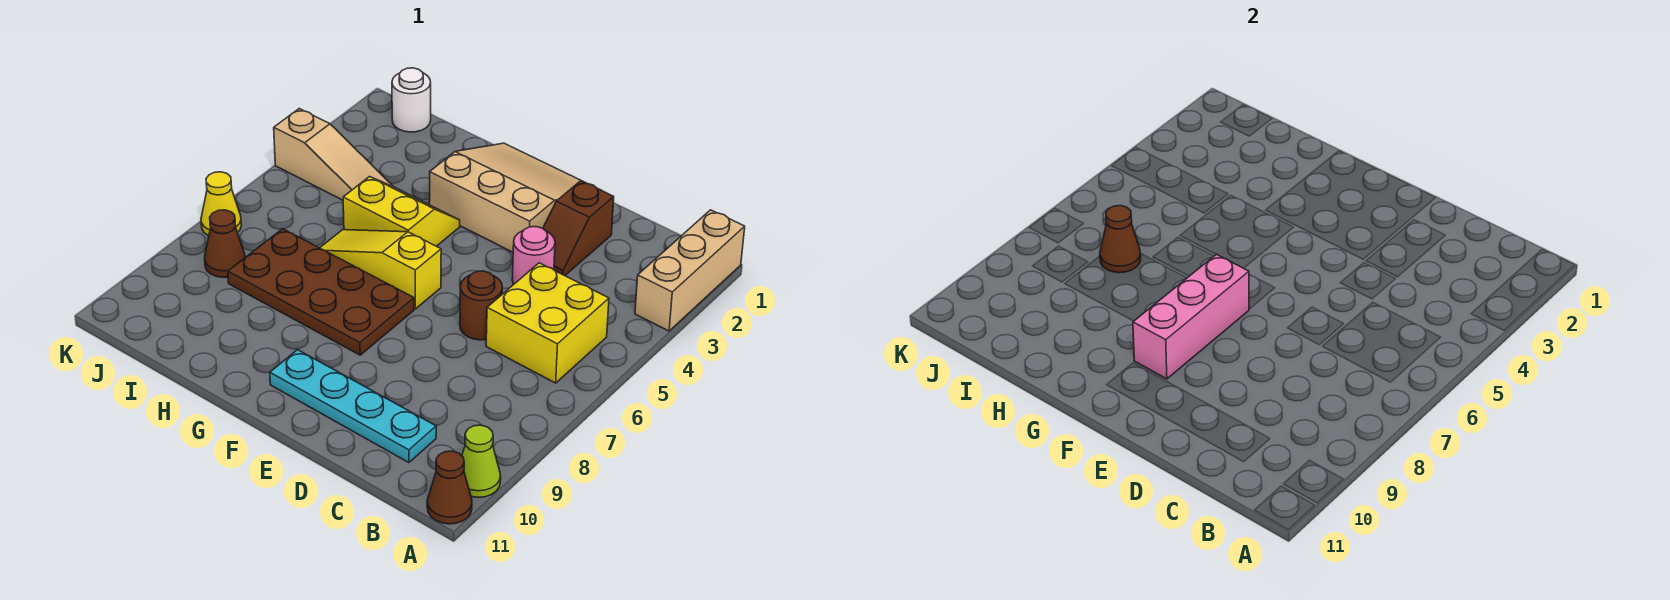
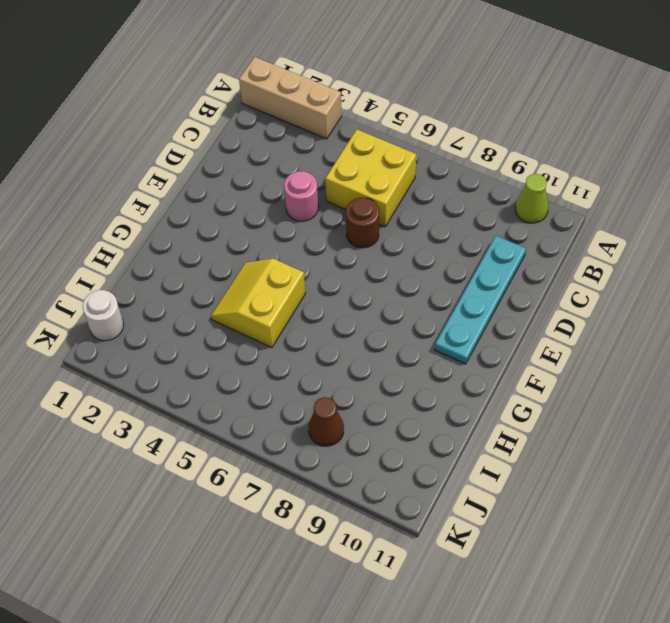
none -> brown 1x1 cone [427,451,472,524]
none -> brown 1x2 slope [543,181,614,276]
none -> tan 3x3 slope [429,143,581,252]

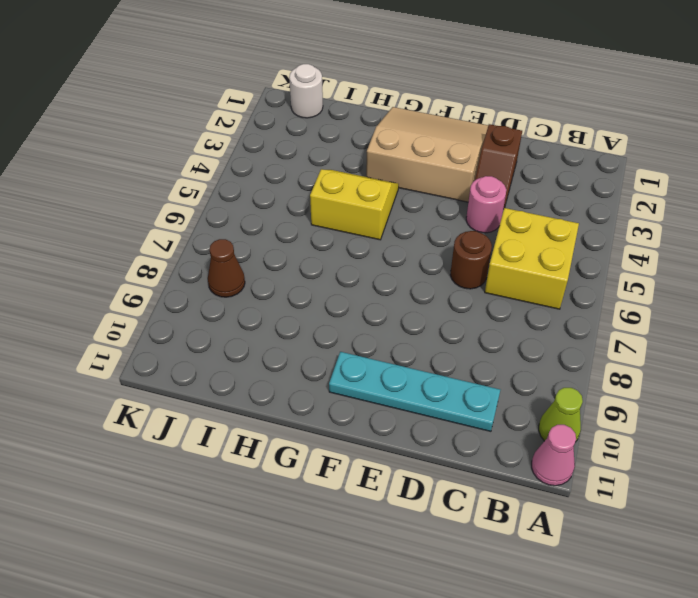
pink 1x1 cone [532,425,576,486] -> brown 1x1 cone [427,451,472,524]
none -> tan 1x3 brick [635,210,745,331]
none -> yellow 1x3 slope [320,230,441,309]
none -> brown 2x4 plate [228,229,414,355]

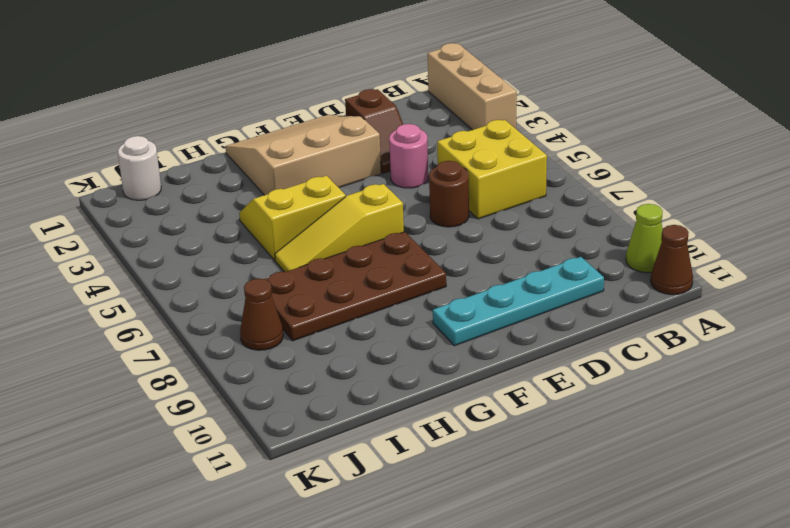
none -> tan 1x3 slope [274,109,394,200]
none -> yellow 1x1 cone [201,172,241,236]
none -> pink 1x3 brick [1133,254,1249,379]

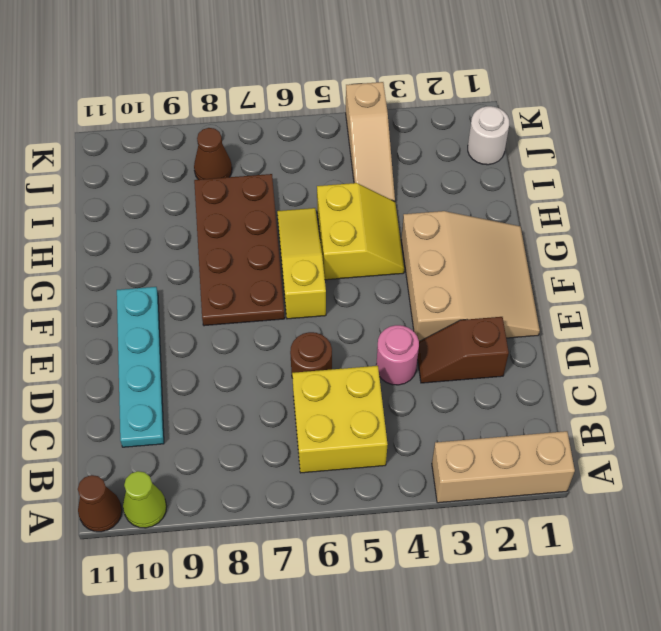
none -> yellow 1x1 cone [201,172,241,236]
none -> pink 1x3 brick [1133,254,1249,379]
none -> brown 1x1 cone [1100,206,1141,273]

